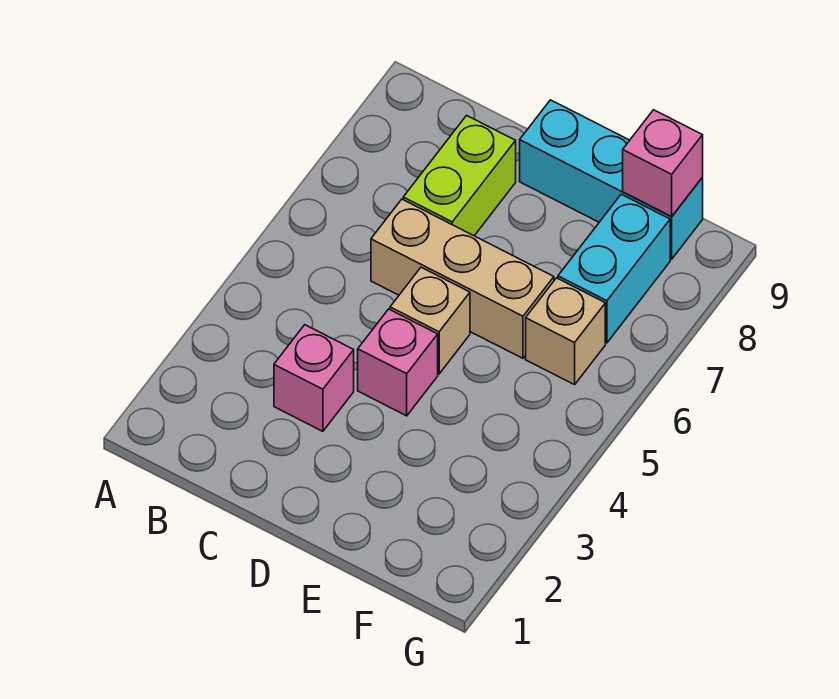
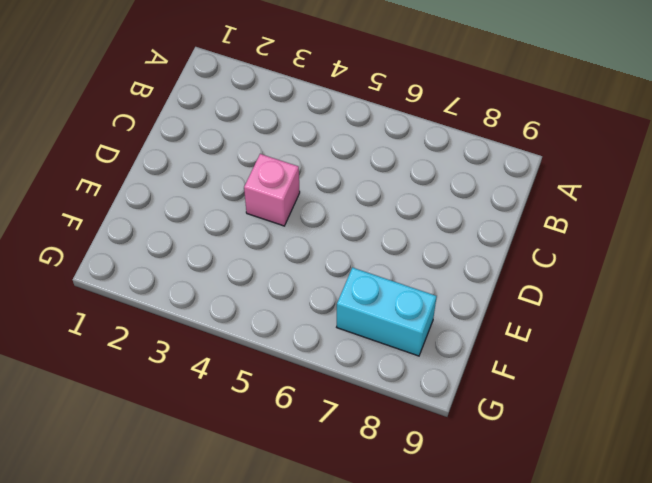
none -> pink 1x1 brick [274,325,354,431]
none -> tan 1x3 brick [371,199,554,358]

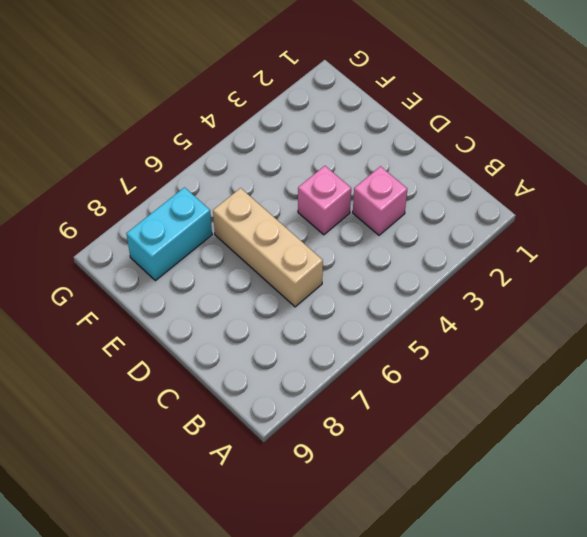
none -> lime 1x2 brick [403,116,516,236]
none -> tan 1x1 brick [390,267,470,374]

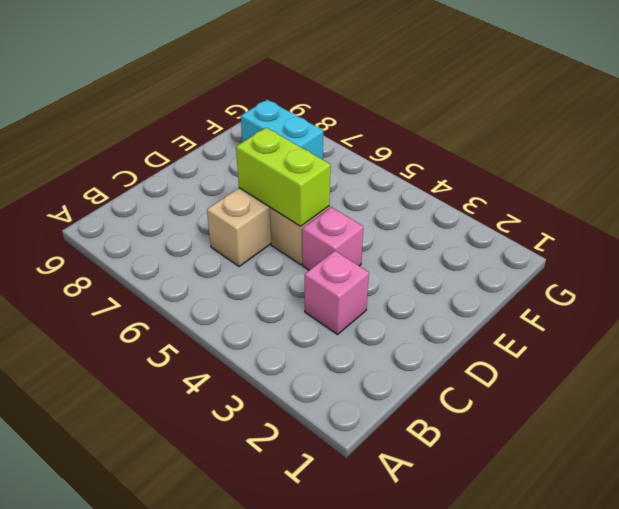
lime 1x2 brick [236,128,330,226] -> lime 1x2 brick moved to [403,116,516,236]
none -> cyan 1x3 brick [520,100,703,259]
none -> tan 1x1 brick [526,278,605,385]

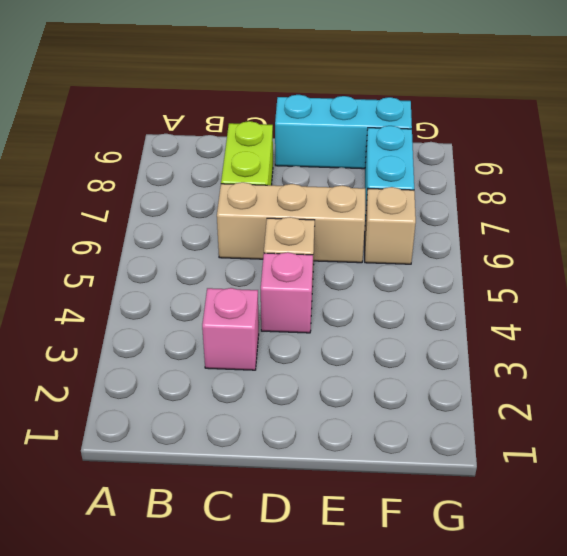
none -> pink 1x1 brick [623,110,703,216]

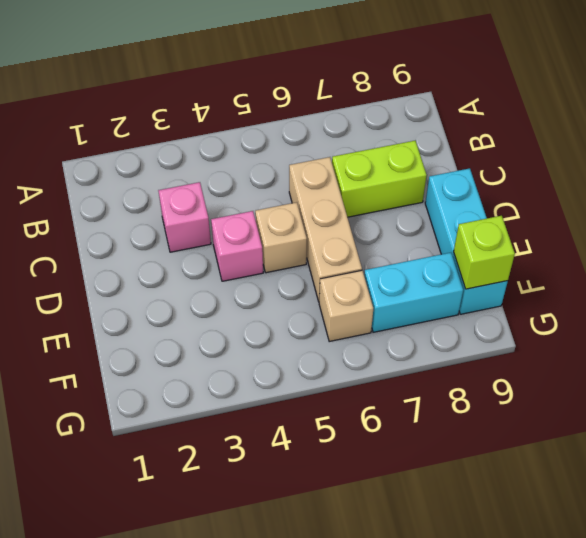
lime 1x1 brick [454,216,515,289] -> pink 1x1 brick [623,110,703,216]

